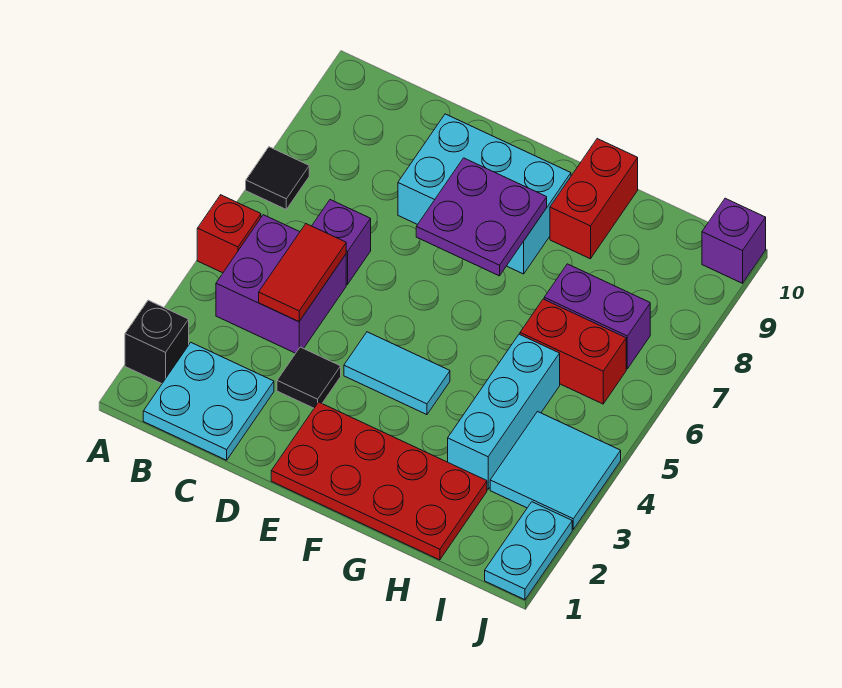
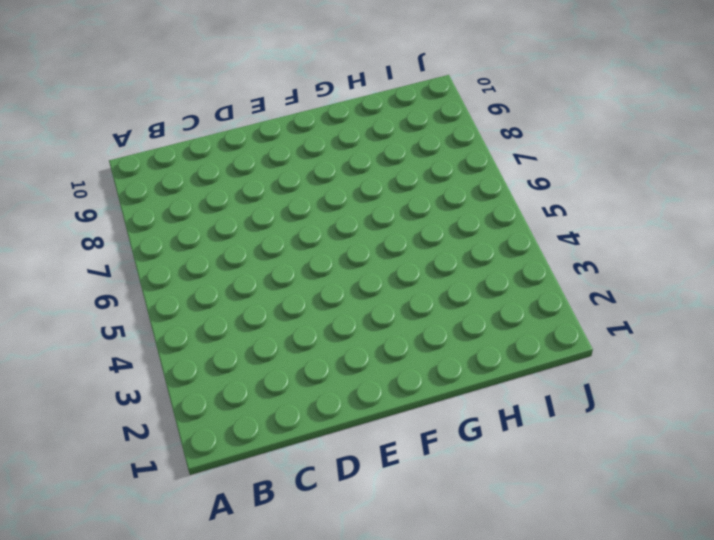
none -> black 1x1 brick [125,300,189,384]
none -> red 1x1 brick [197,195,261,273]
none -> black 1x1 tile [246,147,309,209]

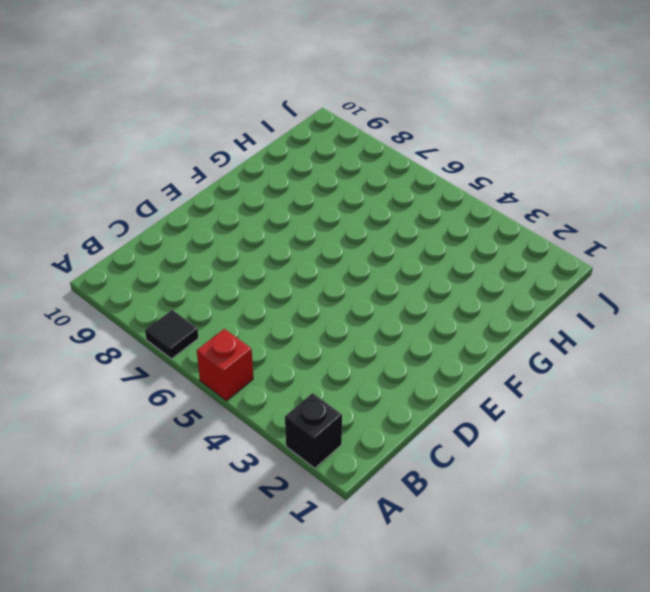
none -> cyan 2x2 plate [143,343,274,460]
none -> purple 2x2 brick [216,215,346,353]
none -> purple 1x1 brick [312,200,371,285]

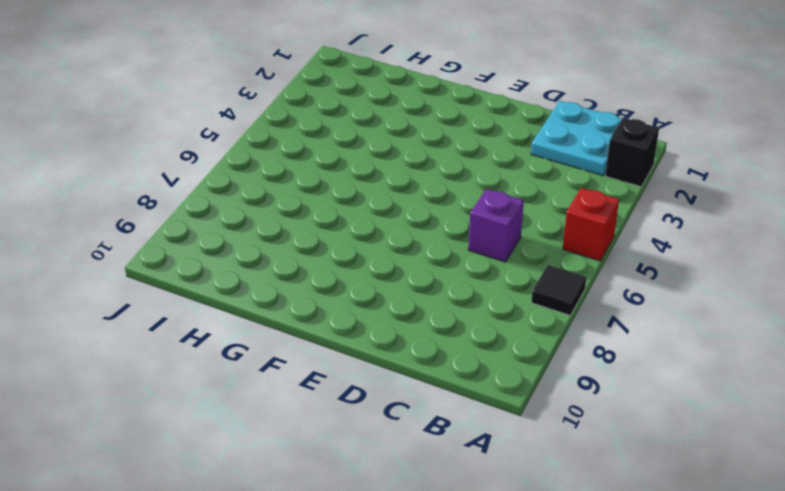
none -> purple 2x2 brick [216,215,346,353]
none -> black 1x1 tile [277,347,341,408]
none -> cyan 2x3 brick [398,114,571,274]

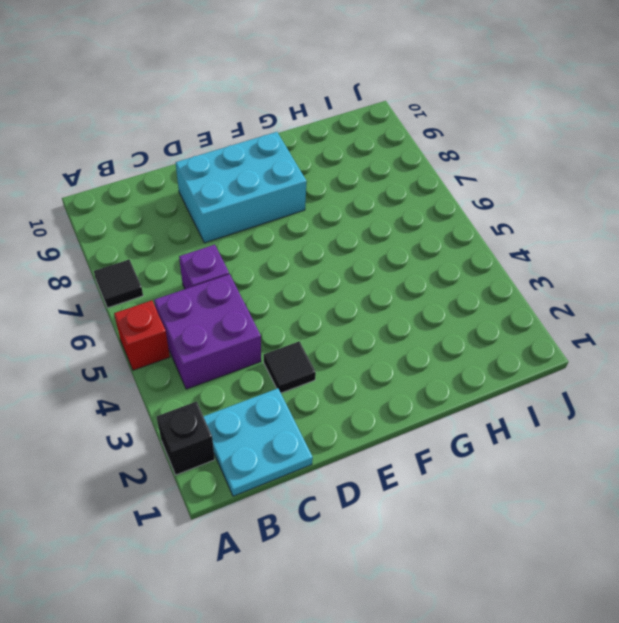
none -> red 2x4 plate [271,402,487,560]
none -> cyan 1x2 tile [344,332,450,415]
none -> red 1x2 brick [550,139,638,259]

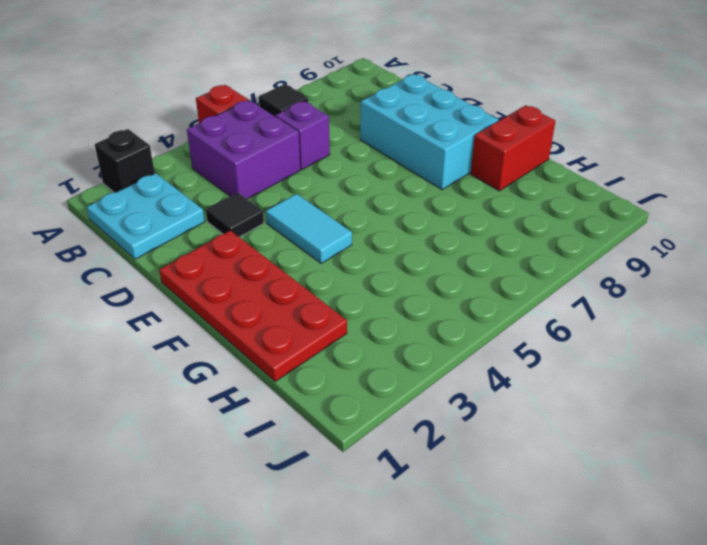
none -> cyan 1x3 brick [448,334,560,489]
none -> red 1x2 brick [520,299,626,404]
none -> purple 1x2 brick [544,264,650,369]

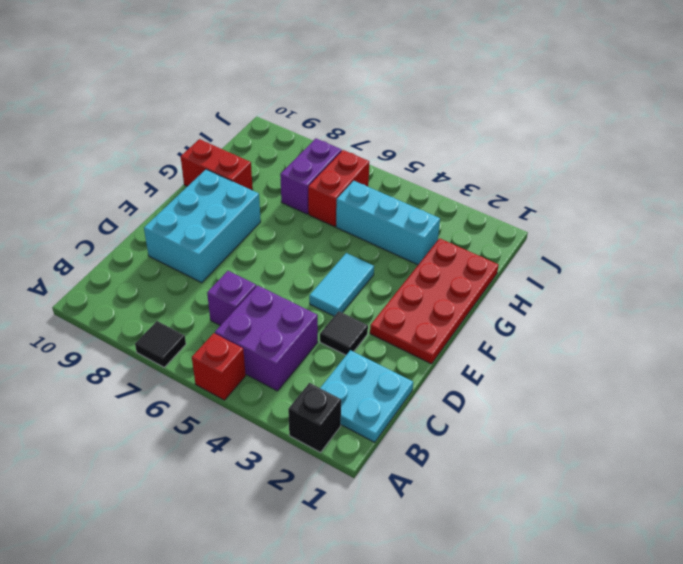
none -> cyan 2x2 tile [490,412,621,529]
none -> cyan 1x2 plate [485,502,572,600]
none -> purple 1x1 brick [702,198,766,283]

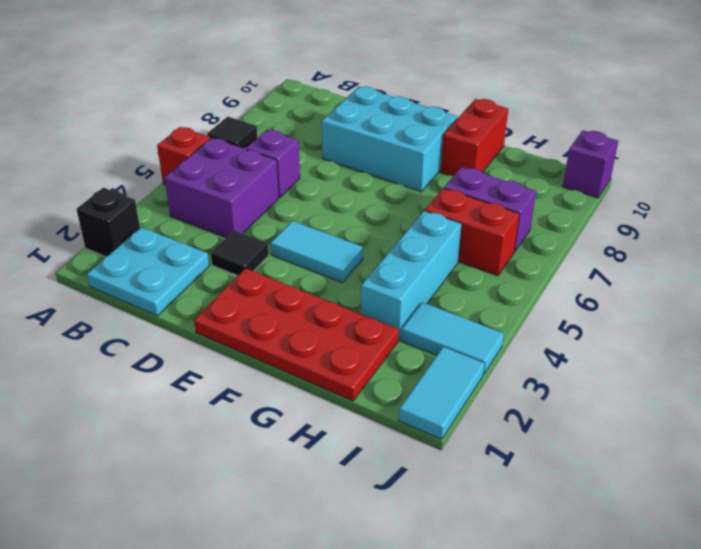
cyan 1x2 tile [401,302,504,374] -> cyan 2x2 tile [490,412,621,529]
cyan 1x2 tile [399,347,485,439] -> cyan 1x2 plate [485,502,572,600]
none -> red 1x2 tile [259,224,346,322]
none -> purple 2x2 plate [416,158,547,276]

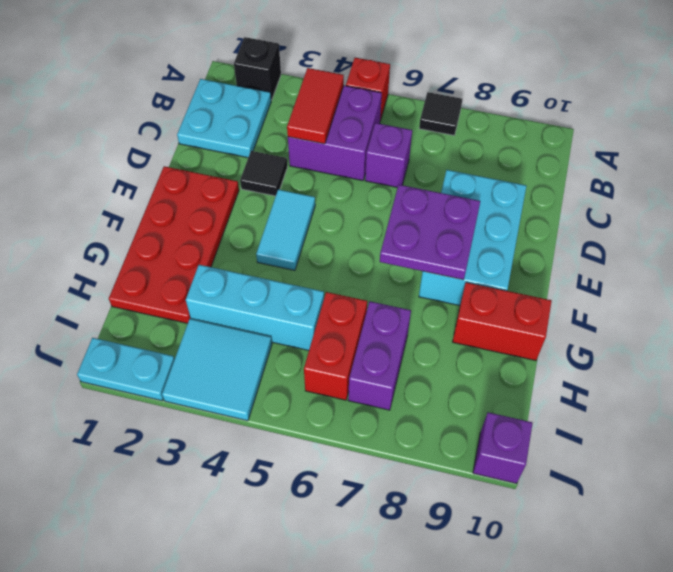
red 1x2 tile [287,68,344,144] -> red 1x2 tile turned to [259,224,346,322]

